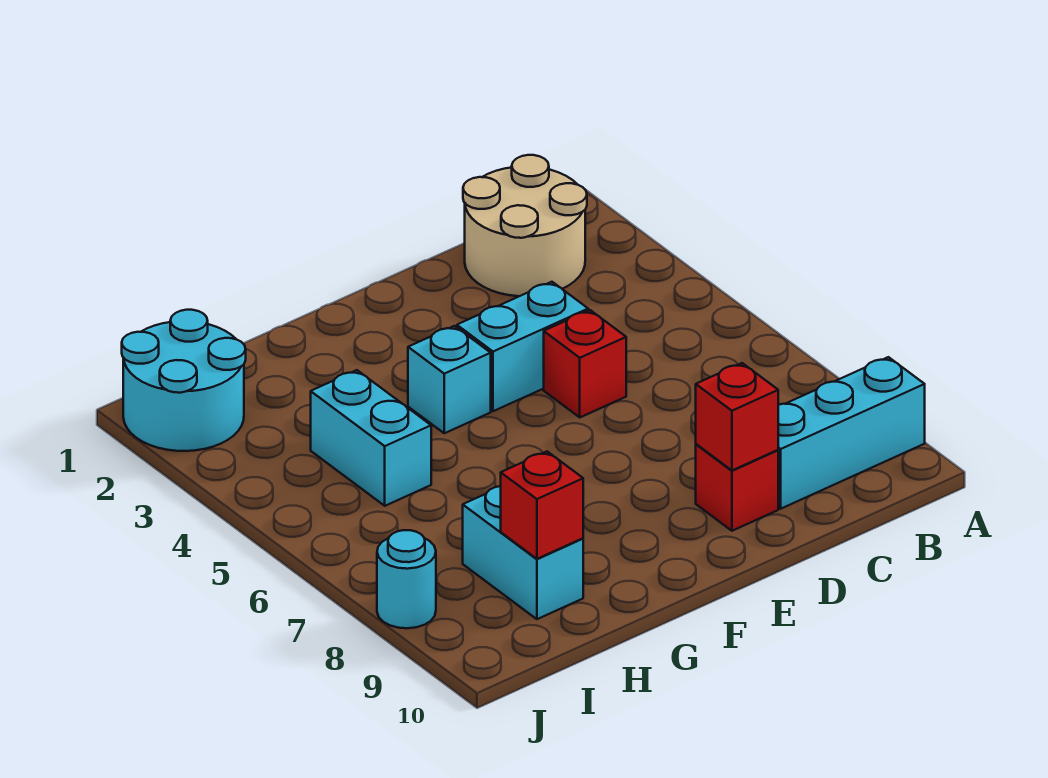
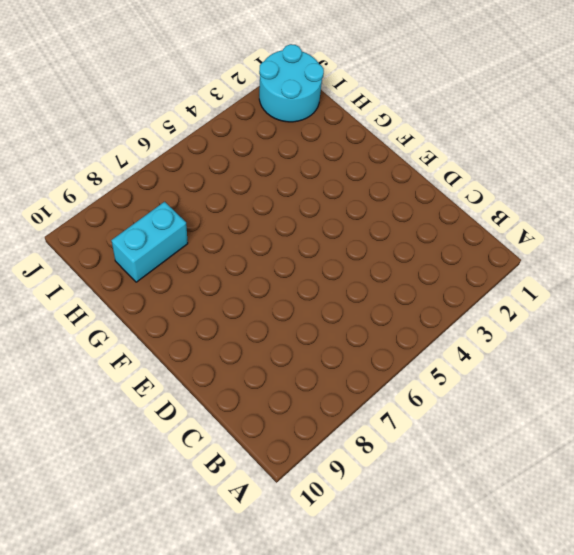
none -> cyan 1x3 brick [778,357,925,509]
none -> tan 2x2 round brick [463,155,587,296]
none -> cyan 1x2 brick [457,282,588,411]

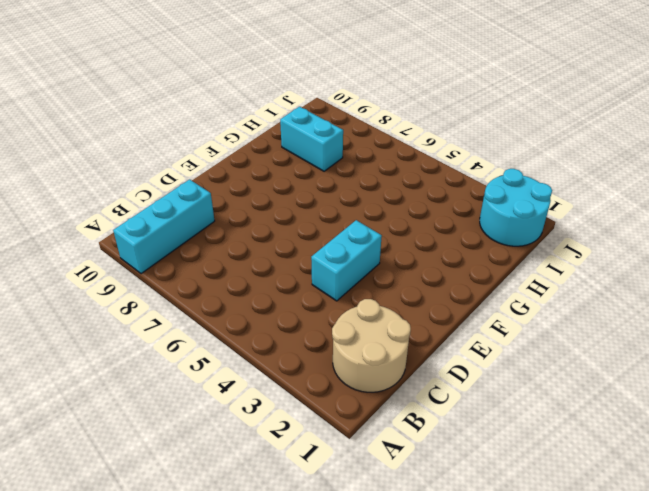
none -> red 1x1 brick [544,310,626,417]
none -> red 1x1 brick [696,444,778,531]
none -> cyan 1x1 brick [408,326,491,433]

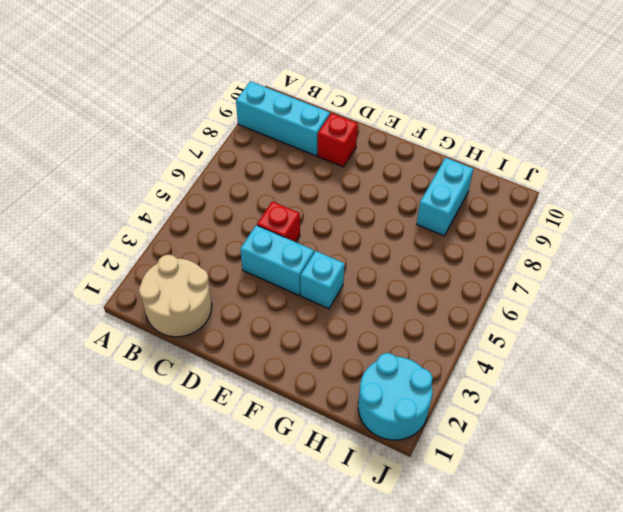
none -> cyan 1x2 brick [311,370,431,506]
none -> cyan 1x1 round brick [377,530,436,628]
none -> red 1x1 brick [696,363,778,470]

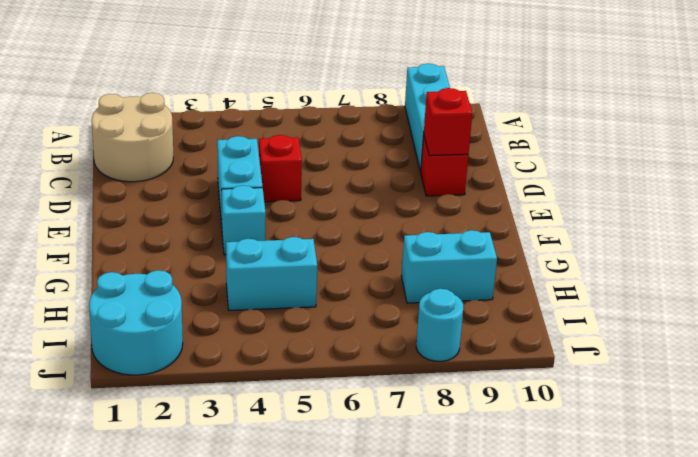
none -> red 1x1 brick [501,452,583,559]

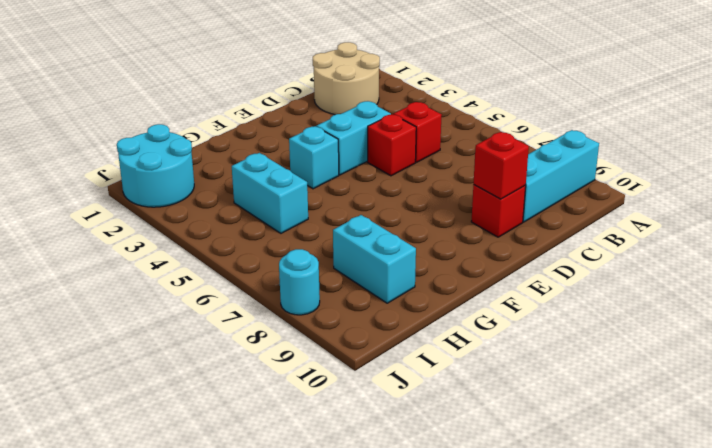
red 1x1 brick [393,102,442,162] -> red 1x1 brick moved to [501,452,583,559]

